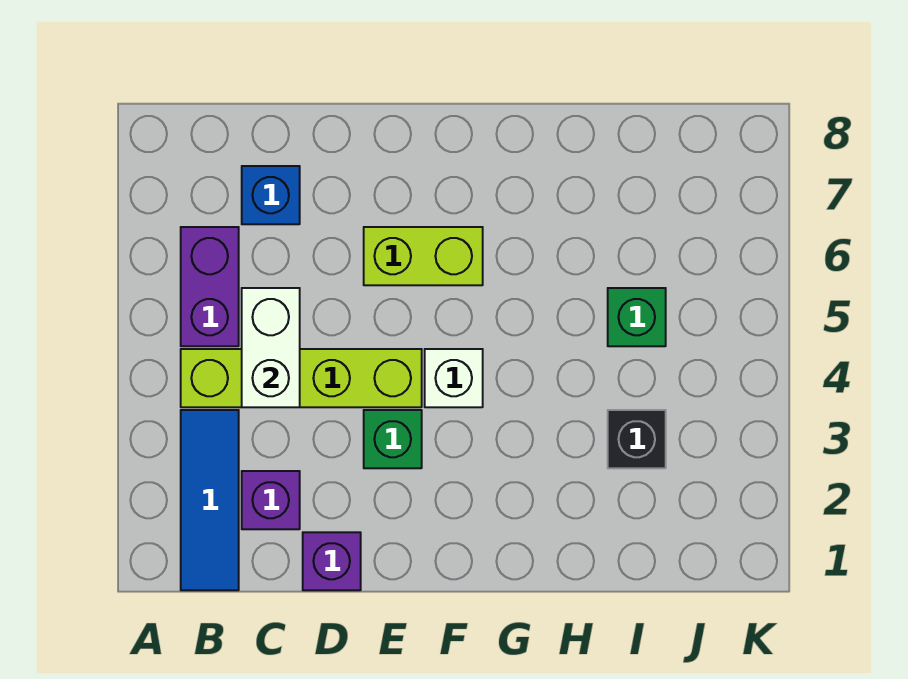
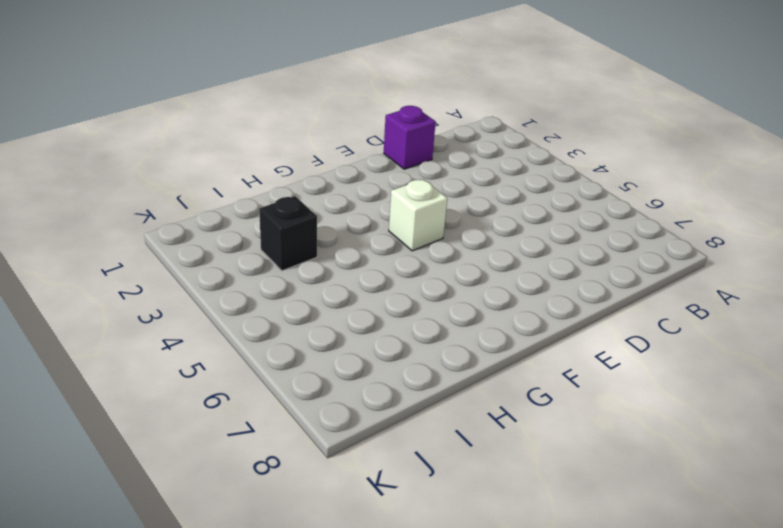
none -> blue 1x3 tile [181,410,239,590]
none -> lime 1x4 brick [181,349,422,407]
none -> purple 1x2 brick [181,227,239,346]

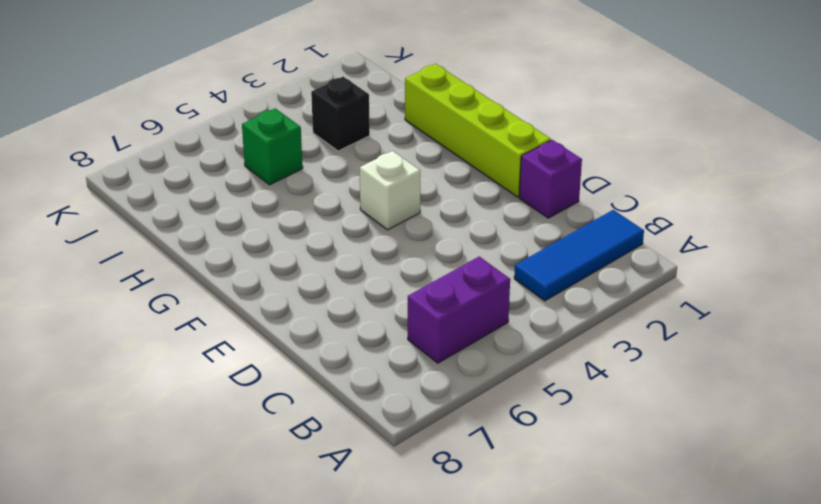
lime 1x4 brick [405,64,551,197] -> lime 1x4 brick moved to [181,349,422,407]
none -> purple 1x1 brick [242,471,300,529]
none -> blue 1x1 brick [242,166,300,224]
none -> green 1x1 brick [364,410,422,468]

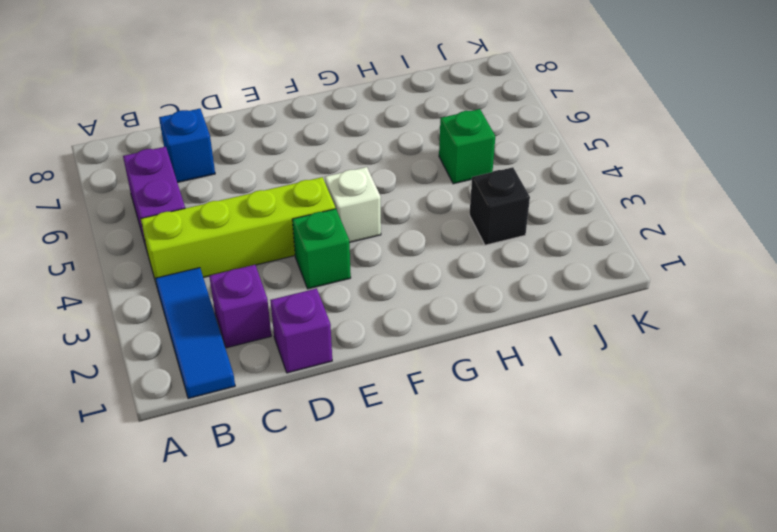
none -> lime 1x2 brick [364,227,483,285]
none -> white 1x2 brick [242,288,300,407]

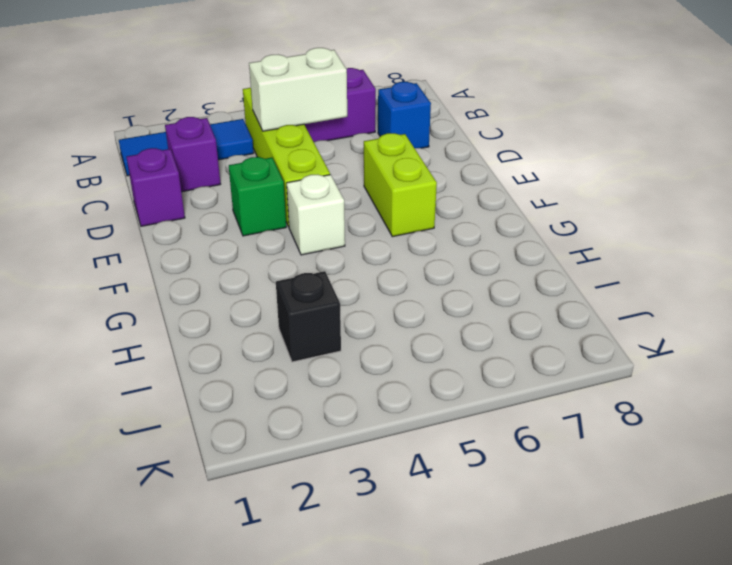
none -> green 1x1 brick [608,288,666,346]

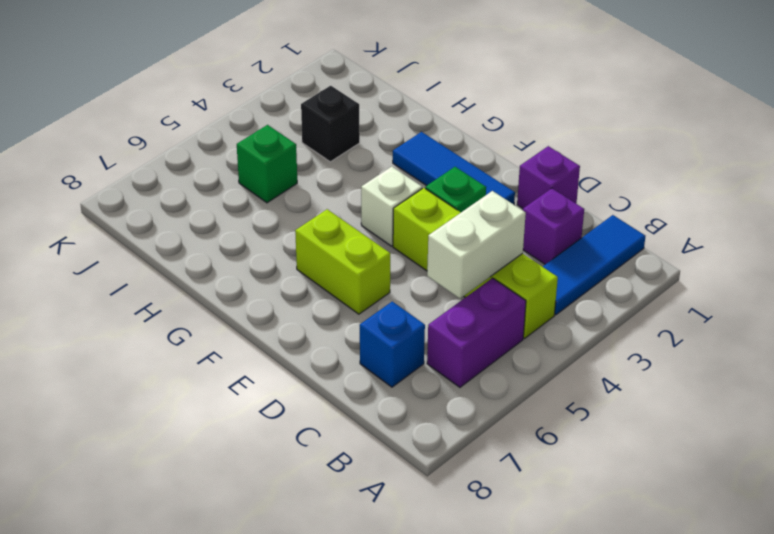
blue 1x3 tile [393,132,515,204] -> none

